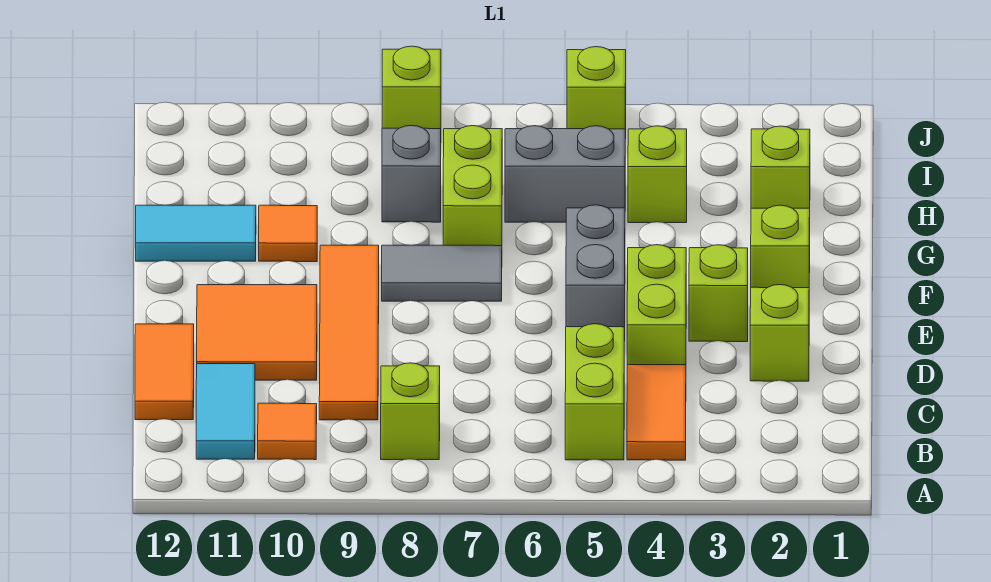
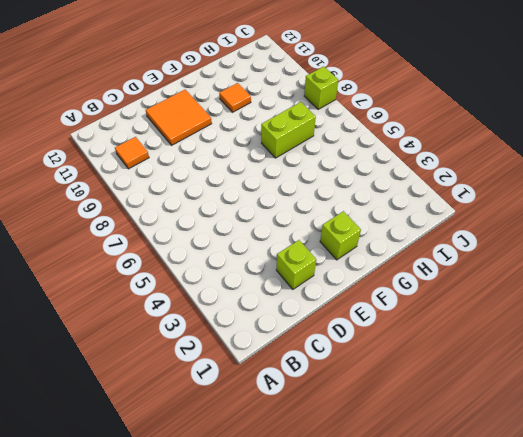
none -> orange 1x2 tile [627,365,686,460]
none -> lime 1x2 brick [565,324,624,460]
none -> lime 1x1 brick [381,363,440,460]

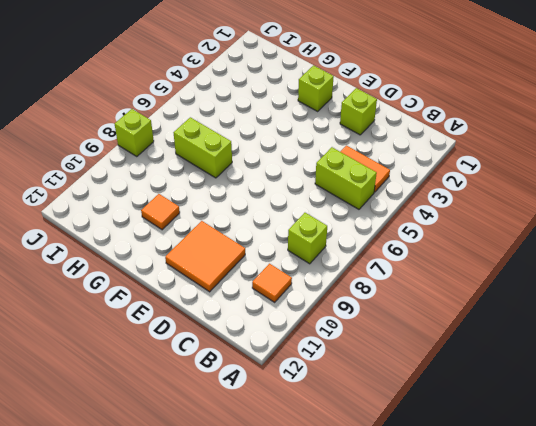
none -> cyan 1x2 tile [196,364,255,459]
none -> orange 1x4 tile [319,245,379,420]
none -> orange 1x2 tile [135,324,194,420]

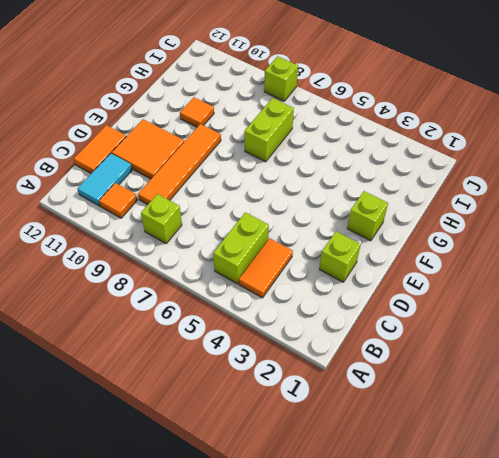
none -> lime 1x2 brick [627,245,686,365]
none -> lime 1x1 brick [689,245,748,342]
none -> grey 1x2 brick [566,205,625,341]

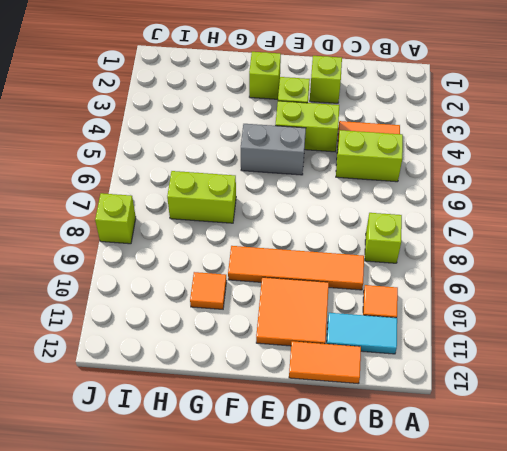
none -> grey 1x2 tile [382,245,502,301]
none -> cyan 1x2 tile [136,205,256,261]
none -> lime 1x1 brick [751,126,810,208]

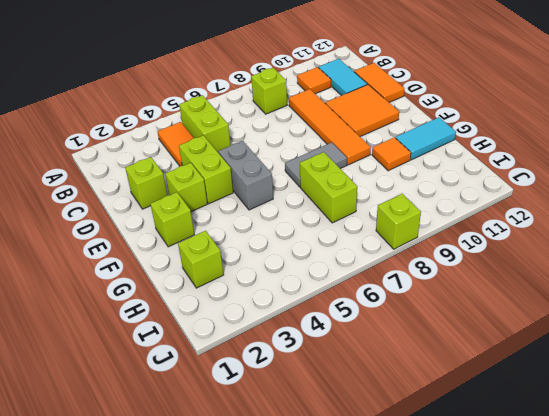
none -> lime 1x1 brick [628,126,687,223]
none -> grey 1x2 brick [505,126,625,222]
none -> grey 1x1 brick [382,125,441,222]

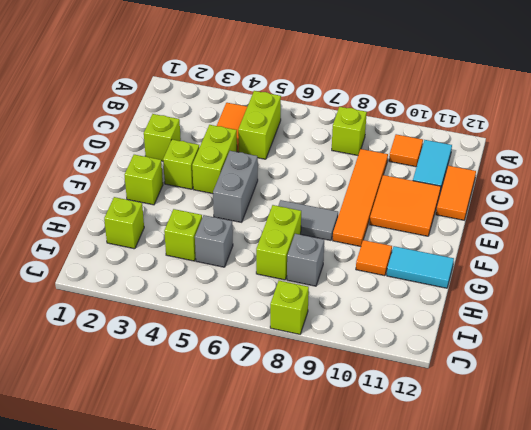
grey 1x1 brick [195,215,233,267] -> grey 1x2 brick [505,126,625,222]
none -> lime 1x1 brick [567,47,626,139]

